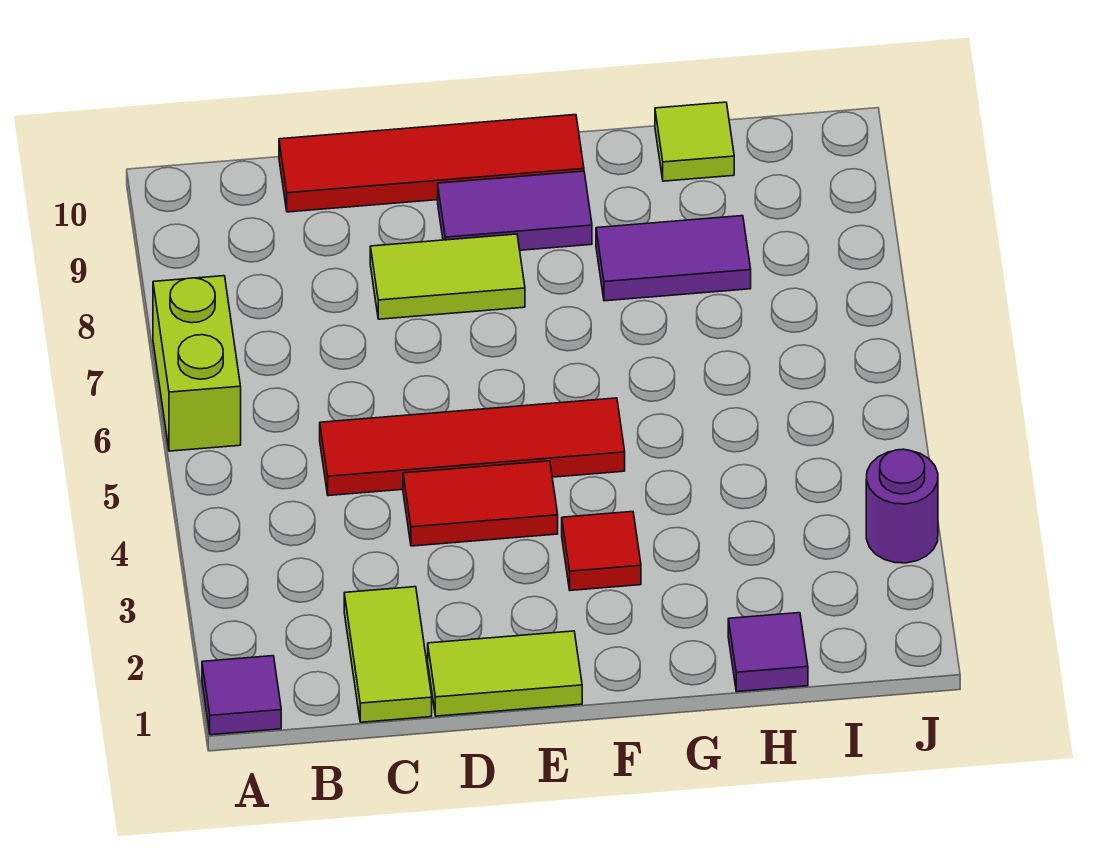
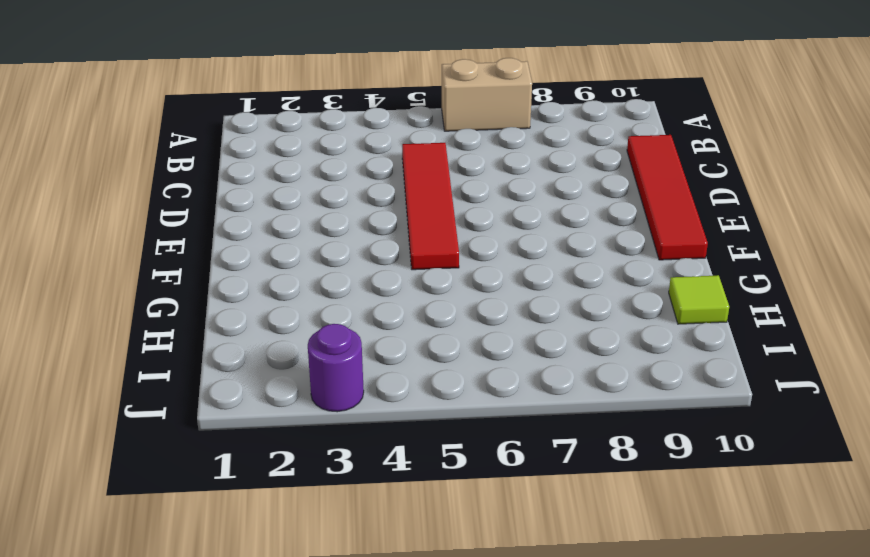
tan 1x2 brick [442,58,532,131] -> lime 1x2 brick [153,276,241,451]
none -> purple 1x1 tile [202,656,281,735]
none -> lime 1x2 tile [344,587,432,722]
none -> lime 1x2 tile [428,631,582,716]

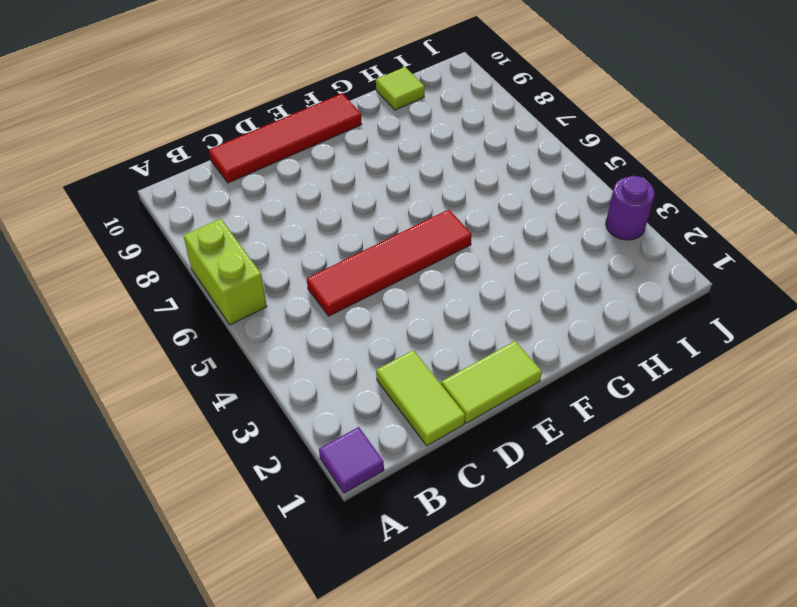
none -> red 1x2 tile [403,461,558,546]
none -> lime 1x2 tile [370,234,525,319]
none -> purple 1x2 tile [438,171,592,250]

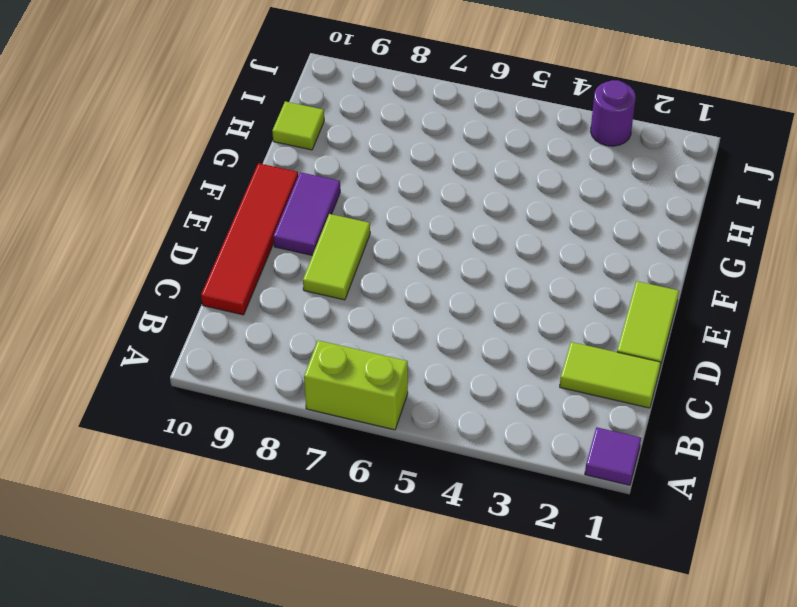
none -> red 1x4 tile [320,398,625,496]
none -> red 1x2 tile [403,461,558,546]
none -> red 1x1 tile [562,512,641,590]

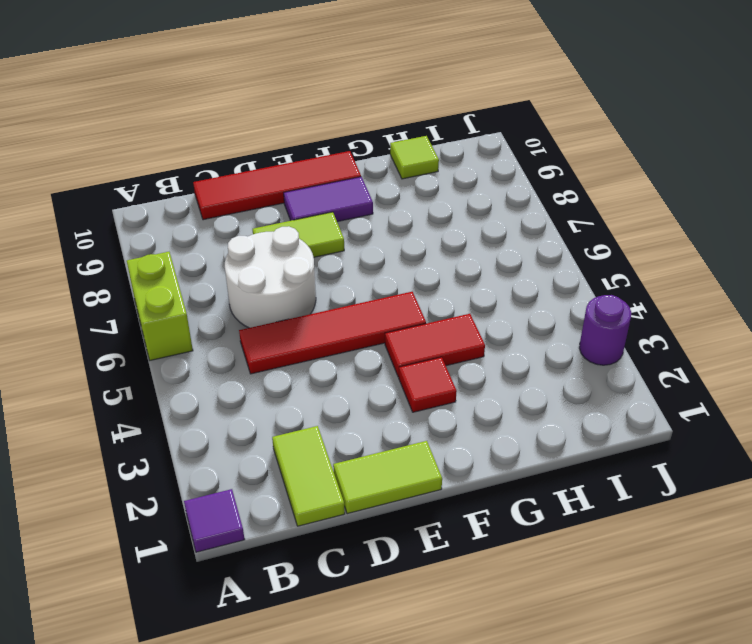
white 2x2 round brick [225,226,316,328] -> none
red 1x2 tile [385,314,485,377] -> red 1x2 tile moved to [403,461,558,546]
none -> purple 1x2 tile [596,216,751,301]
none -> purple 1x1 tile [728,613,808,692]

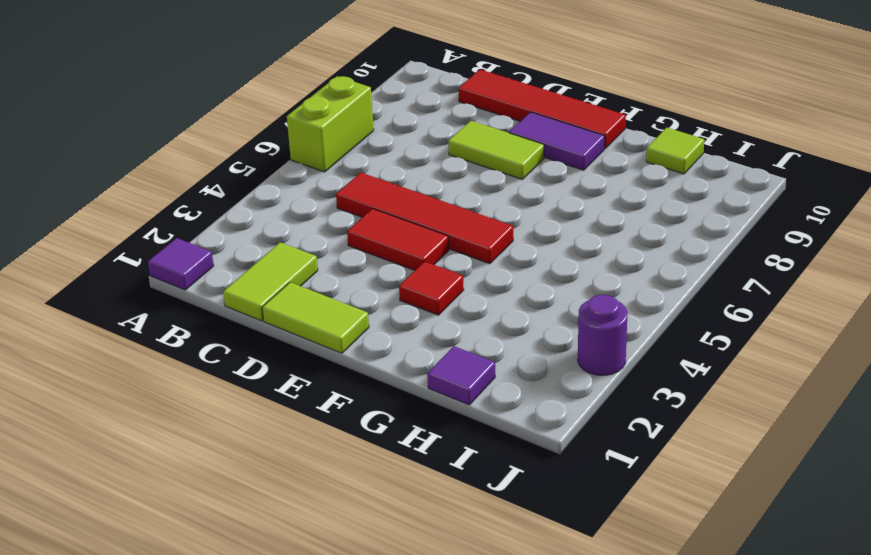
none -> purple 1x2 tile [596,216,751,301]

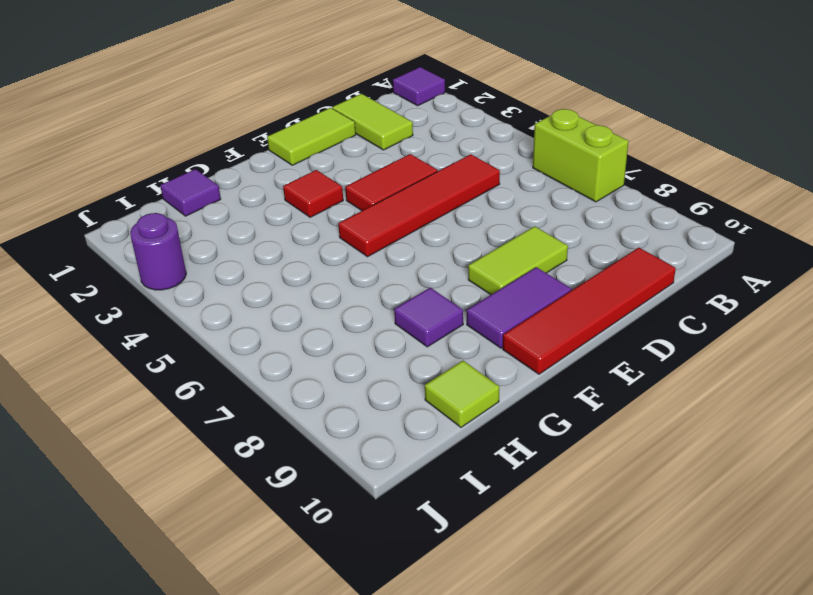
purple 1x1 tile [394,288,463,347] -> purple 1x2 tile [596,216,751,301]

